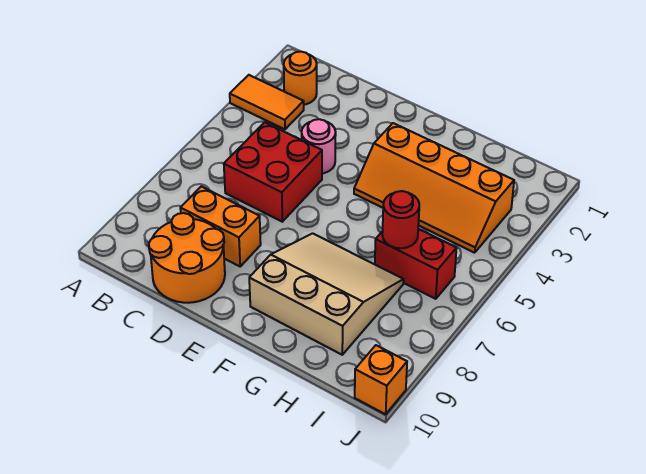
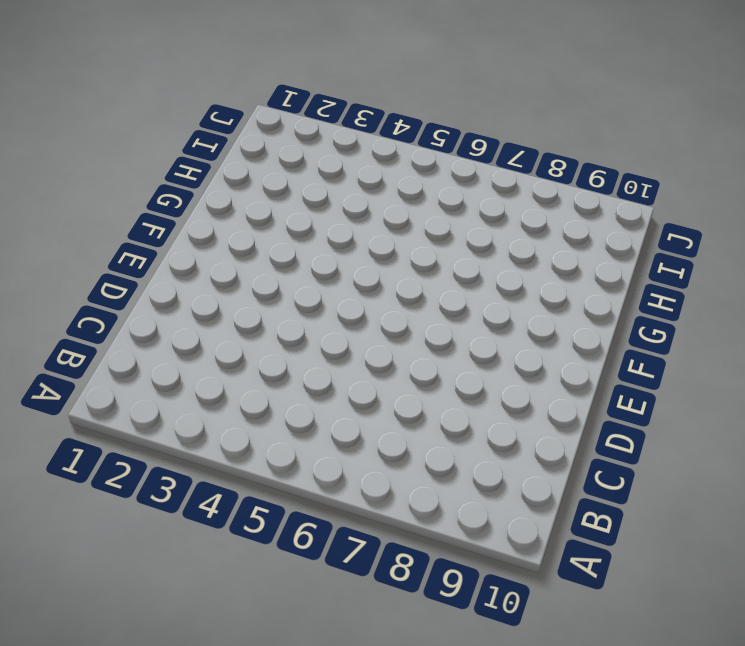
none -> orange 1x2 tile [230,75,304,129]
none -> orange 1x1 round brick [284,52,317,105]

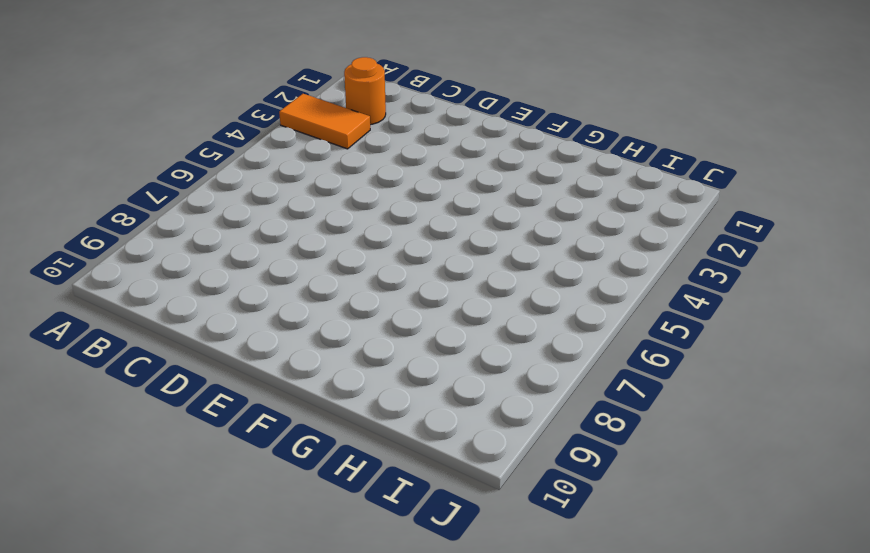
none -> red 2x2 brick [224,122,322,222]
none -> orange 1x2 brick [180,186,261,266]

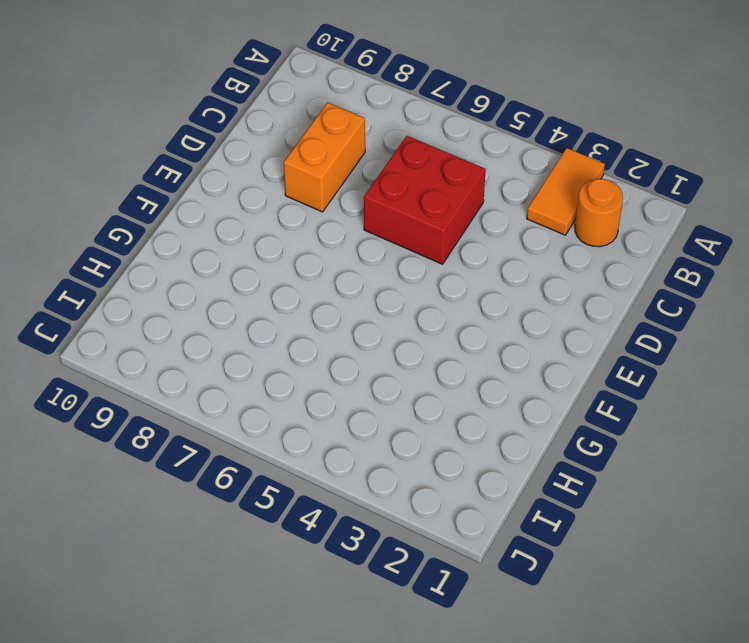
none -> orange 2x2 round brick [149,213,225,303]
none -> pink 1x1 round brick [302,119,336,173]

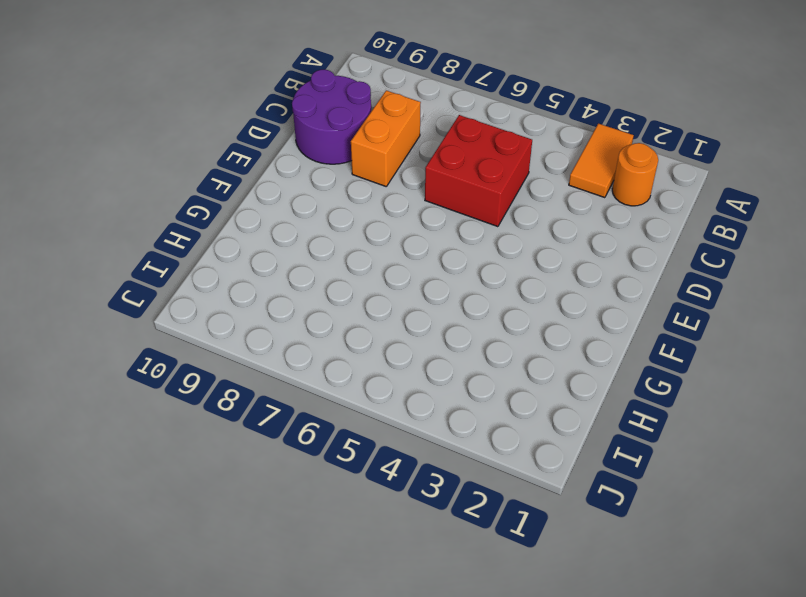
purple 2x2 round brick [292,69,371,164] -> orange 2x2 round brick [149,213,225,303]
none -> pink 1x1 round brick [302,119,336,173]
none -> orange 2x4 slope [354,123,514,253]

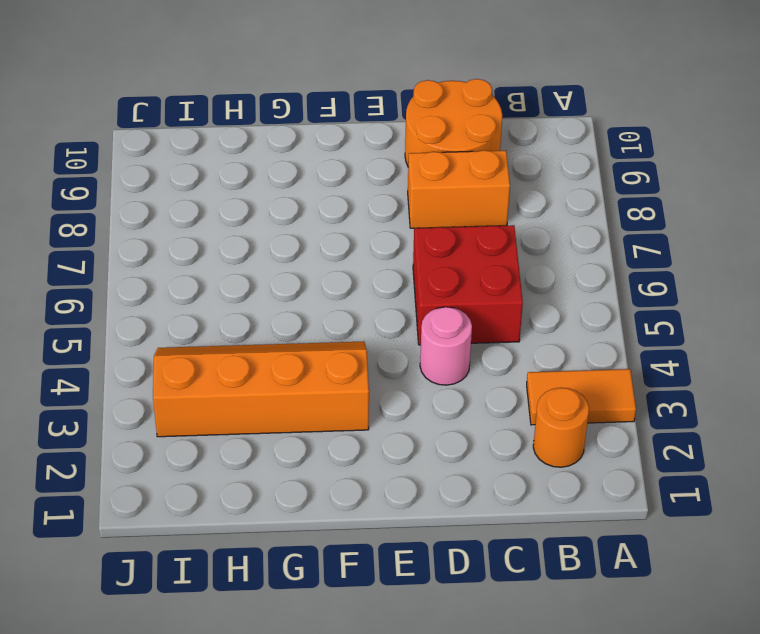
none -> tan 3x3 slope [249,233,404,355]
none -> red 1x2 brick [375,229,457,299]

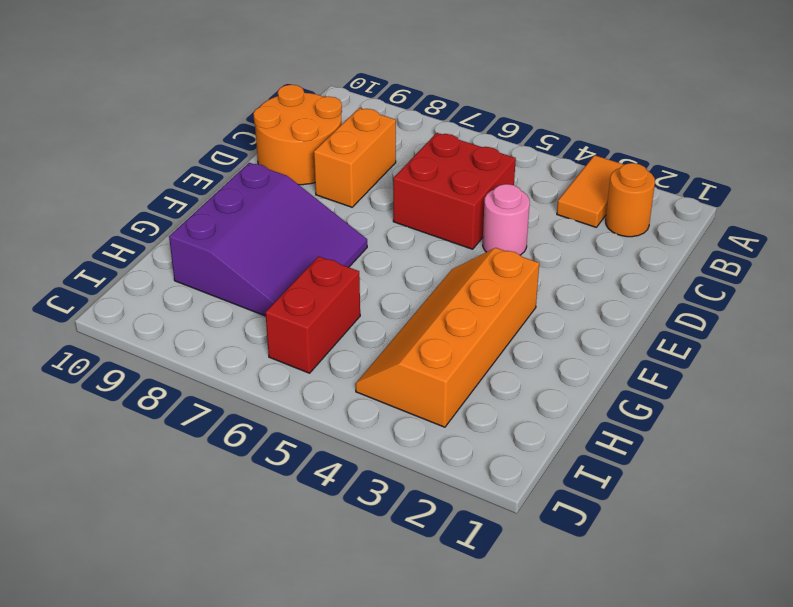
purple 3x3 slope [169,163,367,316] -> tan 3x3 slope [249,233,404,355]
none -> orange 1x1 brick [355,345,407,414]
none -> red 1x1 round brick [382,191,419,248]

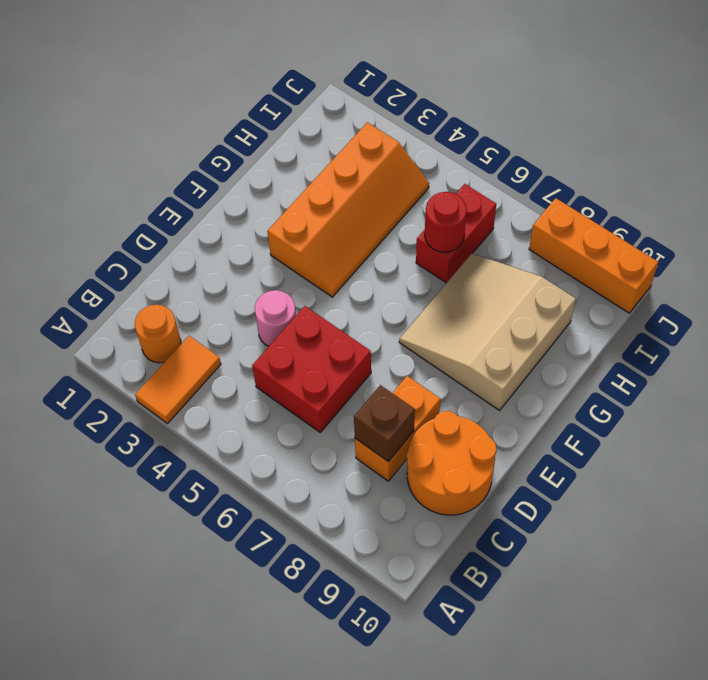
brown 1x1 brick [354,385,415,462] -> none
orange 1x3 brick [529,198,658,313] -> orange 1x1 brick [355,345,407,414]

